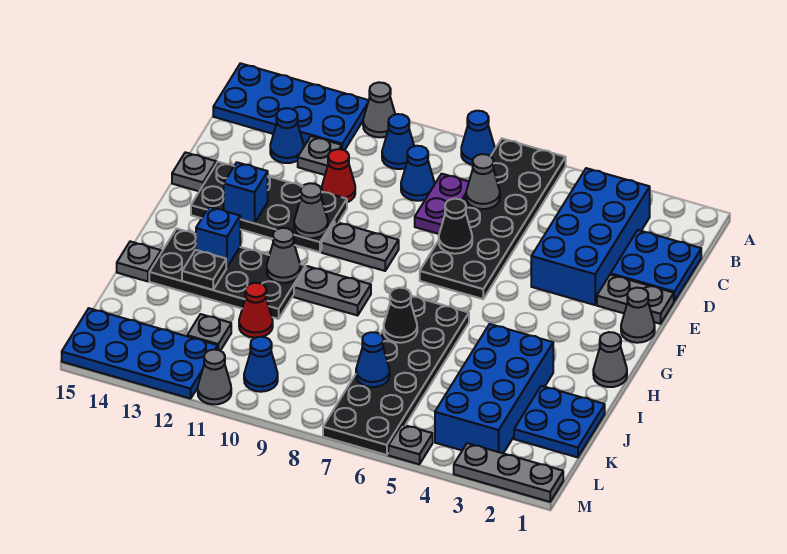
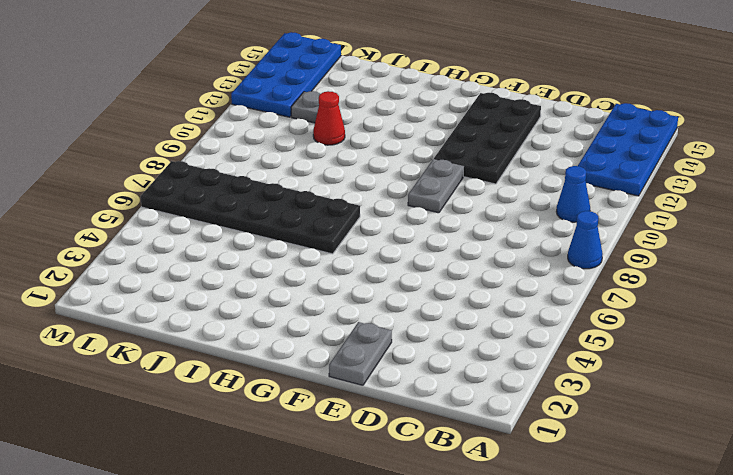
none -> black 2x6 plate [420,139,566,299]
none -> grey 1x1 cone [363,82,395,137]
none -> blue 2x4 brick [531,168,650,305]
none -> blue 2x2 plate [611,230,701,301]

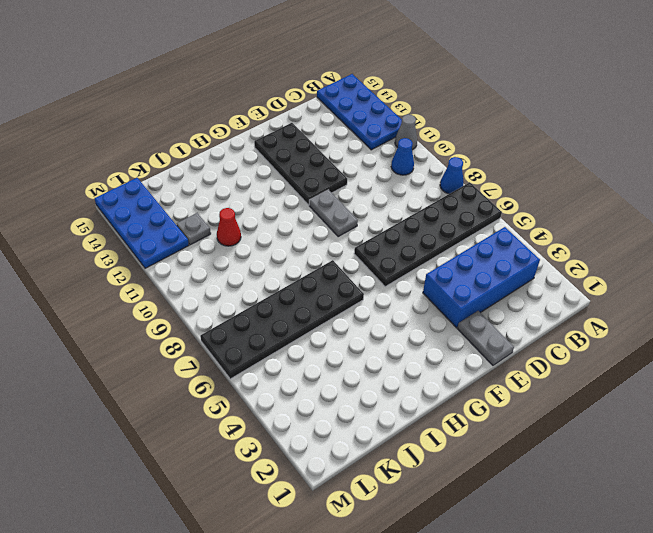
none -> blue 2x2 plate [611,230,701,301]
none -> purple 1x2 plate [415,174,469,234]
none -> blue 1x1 cone [401,146,435,201]
none -> grey 1x1 plate [298,136,342,175]

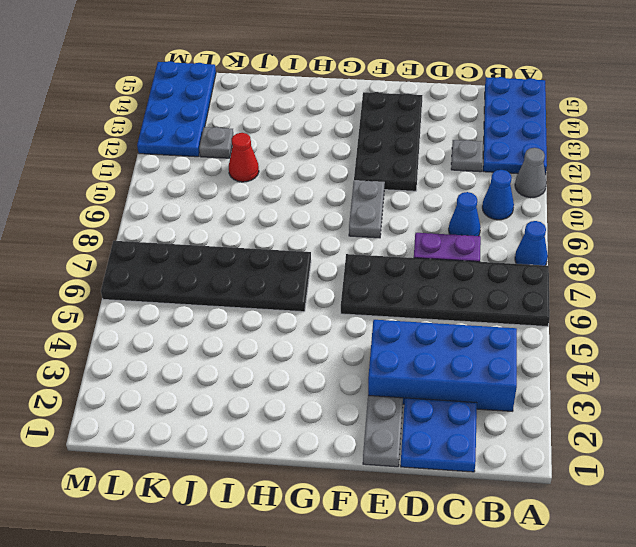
none -> blue 1x1 cone [270,108,304,163]
none -> red 1x1 cone [322,149,355,202]
none -> grey 1x1 plate [172,152,216,191]
none -> grey 1x1 cone [621,288,655,343]

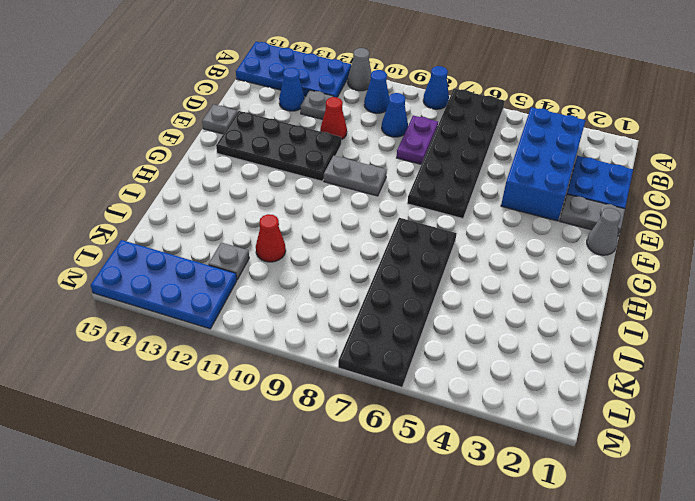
none -> grey 1x1 cone [593,332,627,387]
none -> grey 1x2 plate [294,266,371,315]
none -> black 2x4 plate [149,229,306,319]
none -> blue 2x4 brick [435,324,553,453]

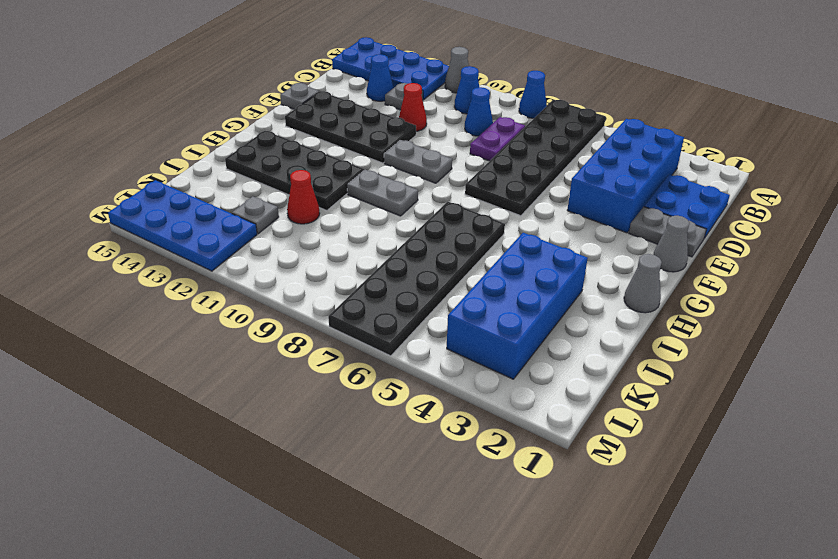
none -> grey 1x1 plate [117,241,161,281]
none -> blue 2x2 plate [514,386,605,457]
none -> blue 1x1 cone [244,337,278,392]
none -> grey 1x3 plate [454,443,563,502]

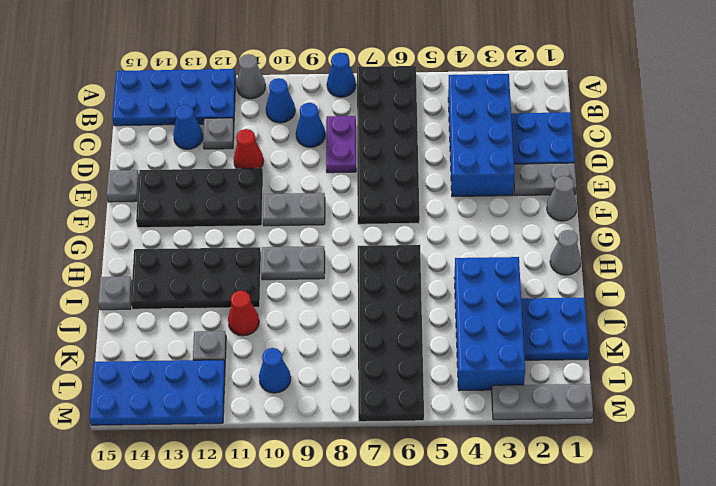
none -> grey 1x1 plate [388,425,433,464]
none -> grey 1x1 cone [198,350,231,405]
none -> grey 1x1 cone [466,154,500,209]
none -> black 1x1 cone [439,199,472,254]

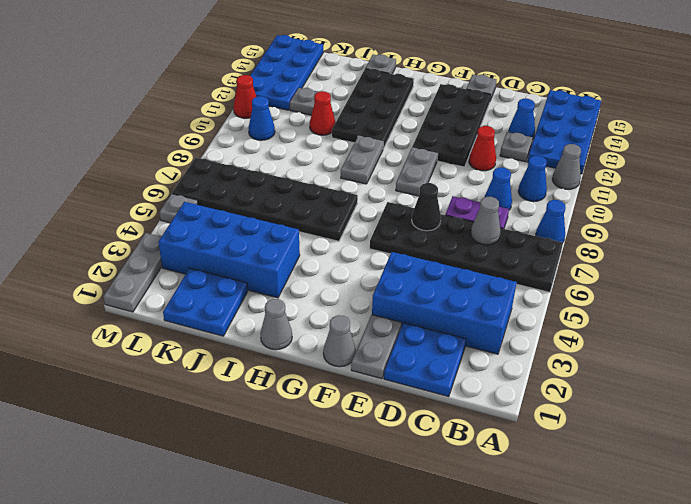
red 1x1 cone [234,75,256,118] -> grey 1x1 cone [198,350,231,405]
none -> grey 1x1 cone [294,183,328,238]
none -> blue 1x1 brick [223,162,268,223]
none -> grey 1x1 cone [267,228,300,283]
none -> blue 1x1 brick [196,207,240,268]

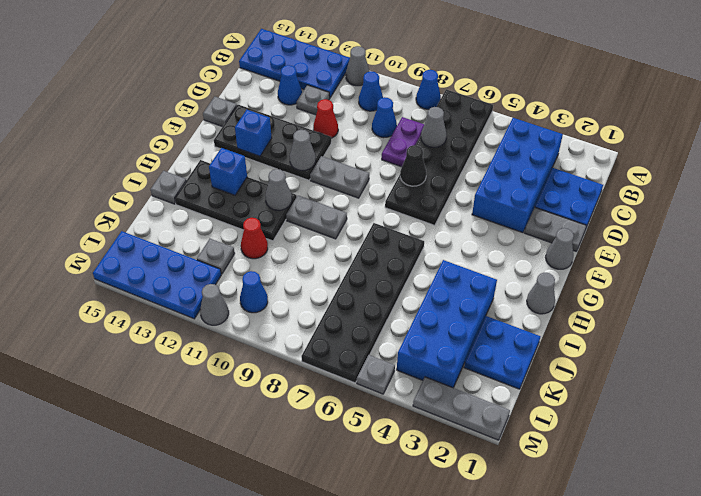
none -> black 1x1 cone [384,288,417,343]
none -> black 1x1 plate [182,250,226,290]
none -> blue 1x1 cone [356,332,390,387]

